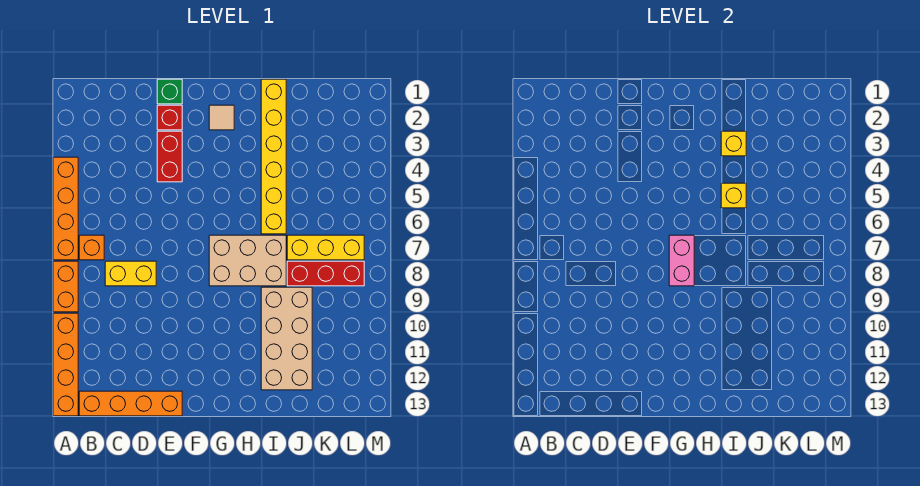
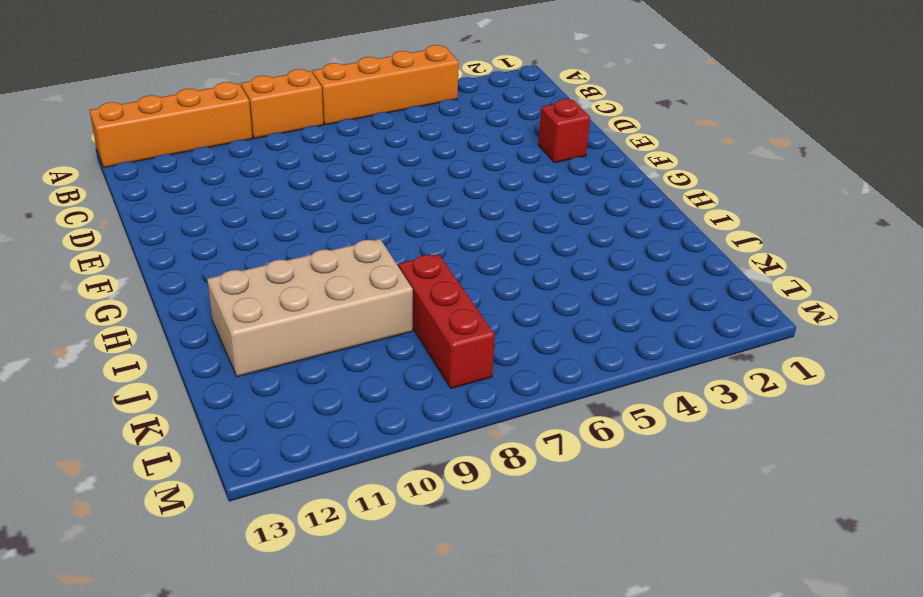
none -> orange 1x1 brick [79,235,104,260]
none -> orange 1x4 brick [79,391,182,416]
none -> yellow 1x2 brick [105,261,156,286]

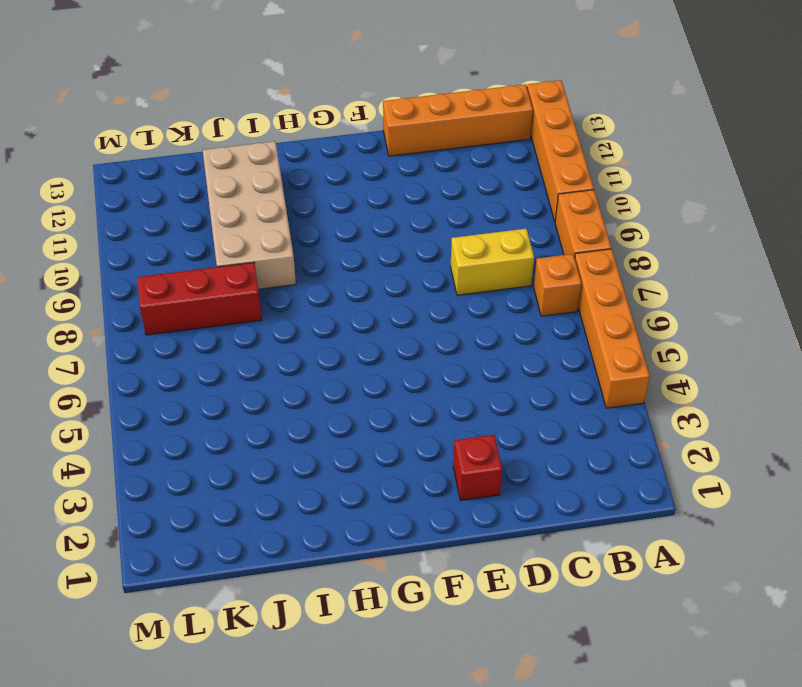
none -> green 1x1 brick [157,79,182,104]
none -> red 1x2 brick [157,131,182,182]
none -> tan 1x1 tile [209,105,234,130]

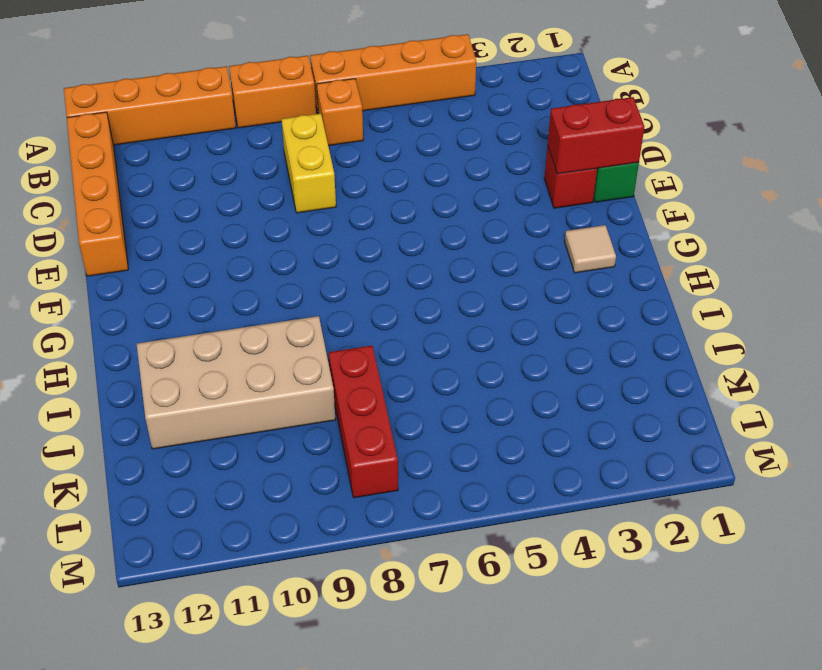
red 1x2 brick [548,97,644,174] -> red 1x2 brick moved to [157,131,182,182]
none -> tan 2x3 brick [209,235,286,286]
none -> yellow 1x6 brick [261,79,286,234]
none -> yellow 1x3 brick [287,235,364,260]

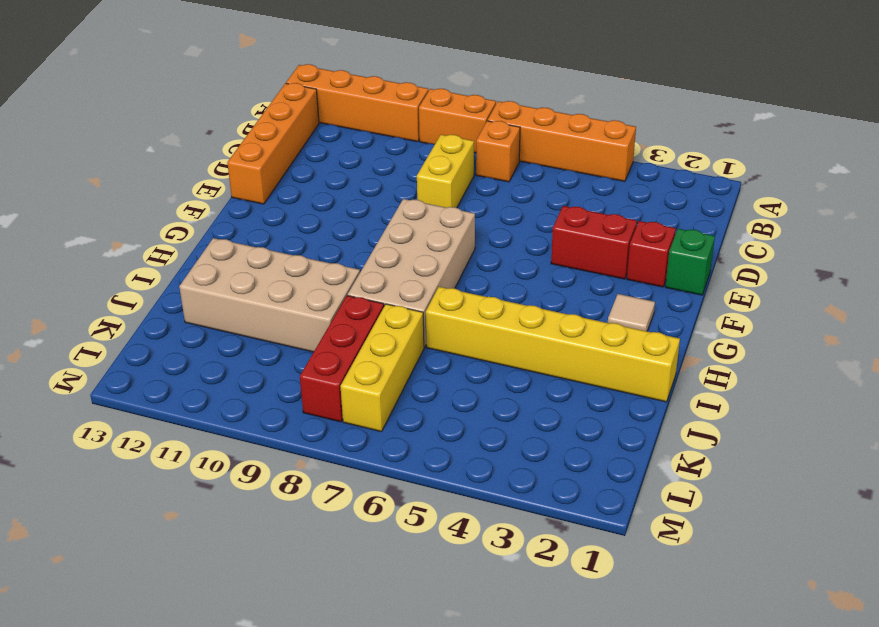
tan 2x4 brick [348,199,475,347] -> tan 2x3 brick [209,235,286,286]
none -> pink 1x2 brick [669,235,694,286]
none -> yellow 1x1 brick [721,131,746,156]
none -> yellow 1x1 brick [721,183,746,208]

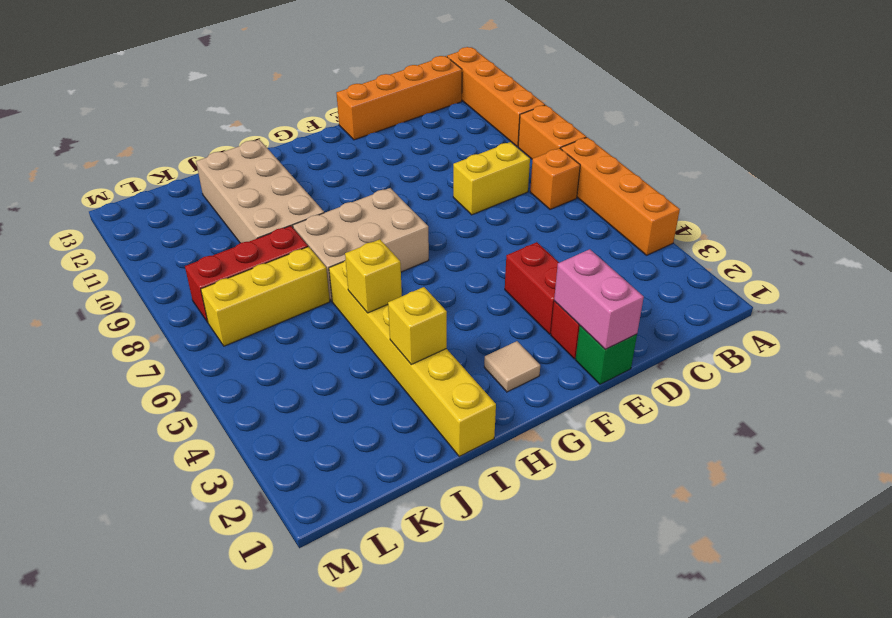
pink 1x2 brick [554,249,644,349] -> pink 1x2 brick moved to [669,235,694,286]

